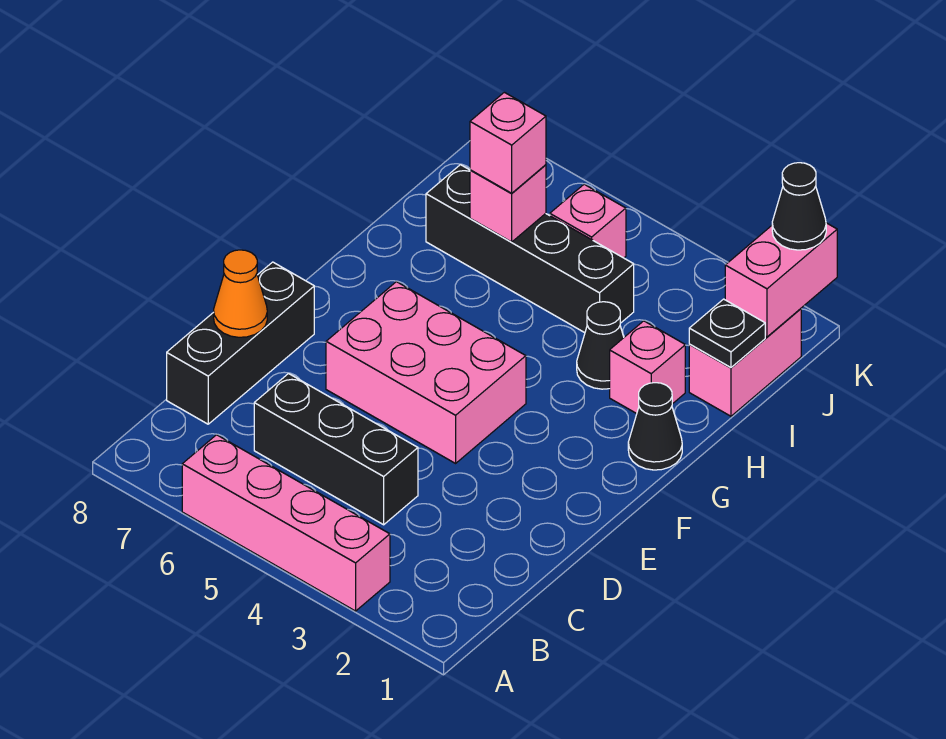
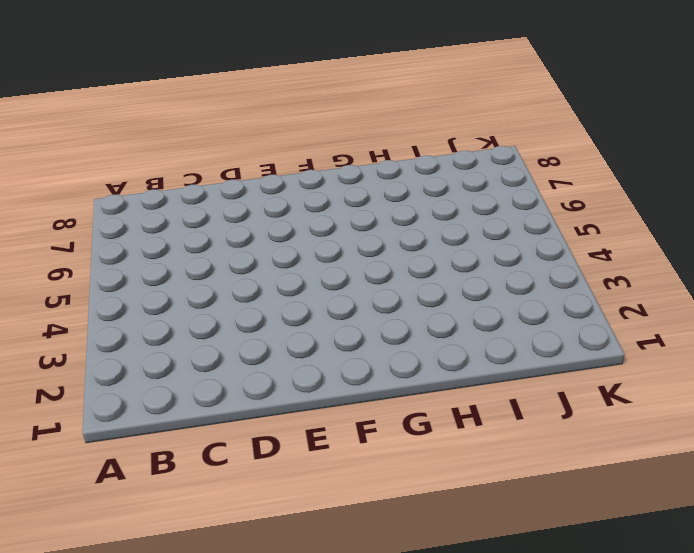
none -> pink 1x4 brick [182,435,390,611]
none -> black 1x3 brick [254,374,418,525]
none -> black 1x3 brick [167,262,314,424]

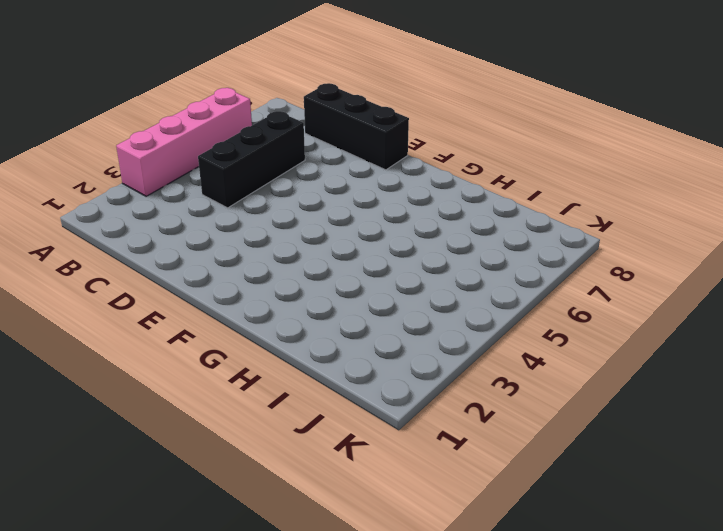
none -> pink 2x3 brick [326,282,526,463]
none -> black 1x1 cone [628,383,682,470]
none -> pink 1x1 brick [610,321,685,414]

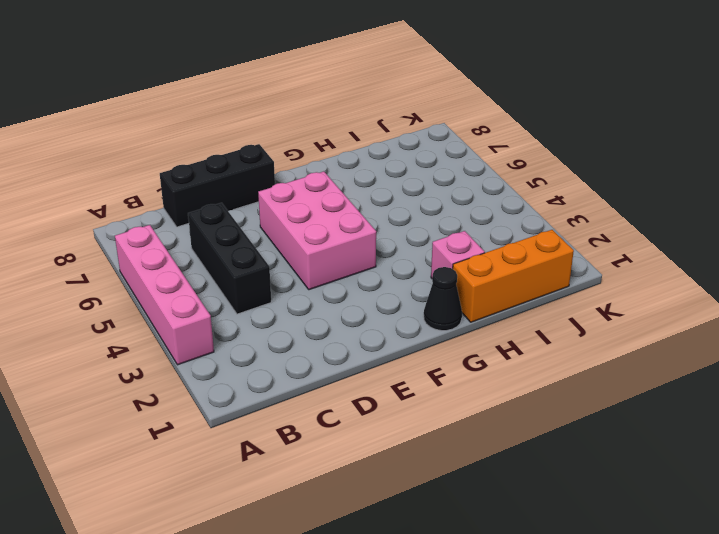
orange 1x3 brick [453,230,574,322] -> pink 1x2 brick [689,309,801,416]
none -> black 1x1 cone [577,302,624,389]
none -> black 1x4 brick [426,165,634,333]
none -> pink 1x1 brick [550,184,626,258]

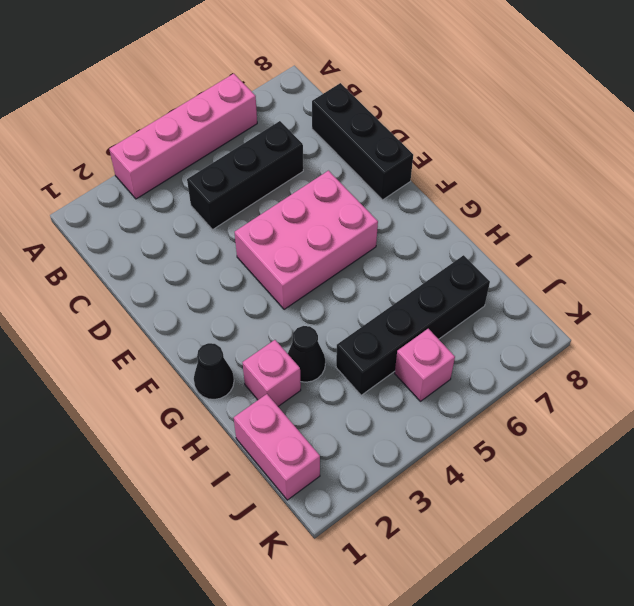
none -> orange 1x1 cone [214,250,267,337]
none -> black 1x1 plate [689,299,765,367]
none -> pink 1x1 brick [470,165,546,242]

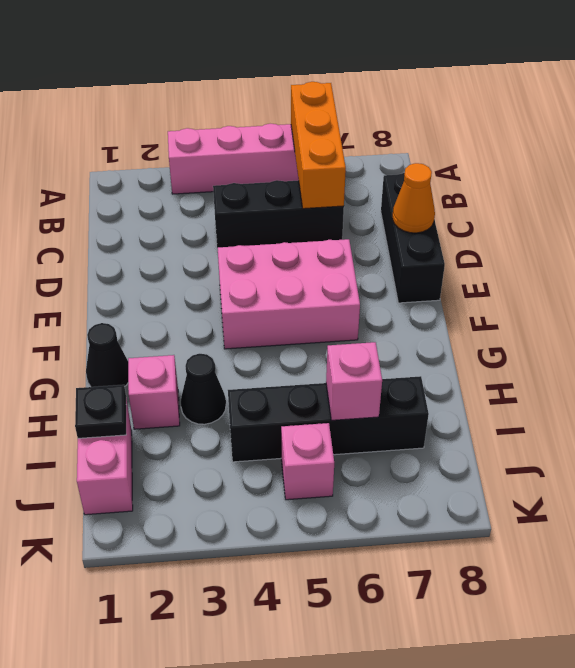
orange 1x3 brick [291,82,346,209] -> none
none -> pink 1x2 brick [725,223,837,337]
none -> pink 1x1 brick [470,92,546,193]
none -> black 1x1 cone [772,163,826,250]

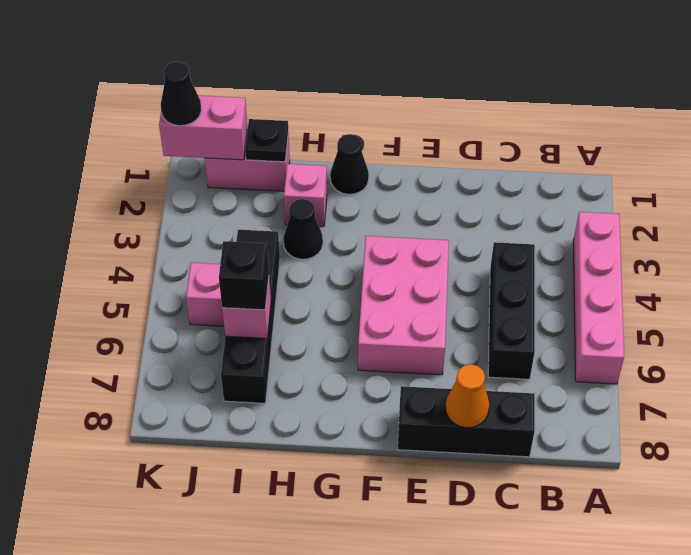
black 1x1 brick [219,241,269,310] -> pink 1x1 brick [470,92,546,193]

